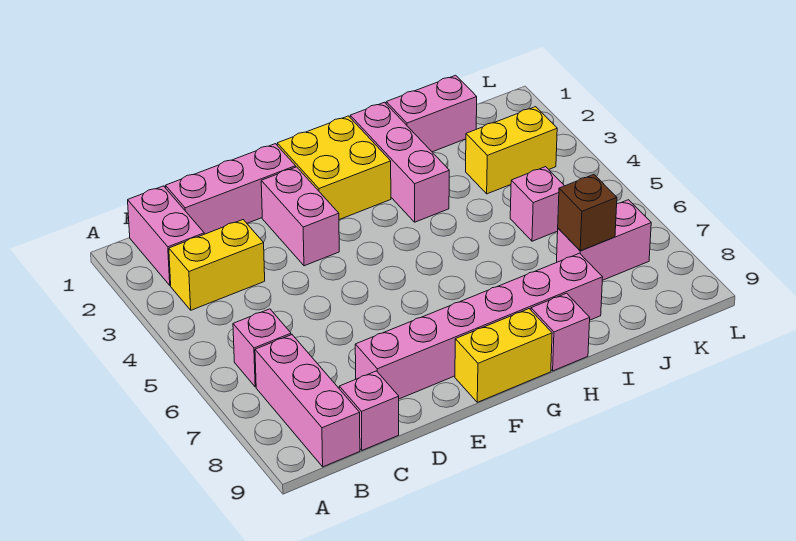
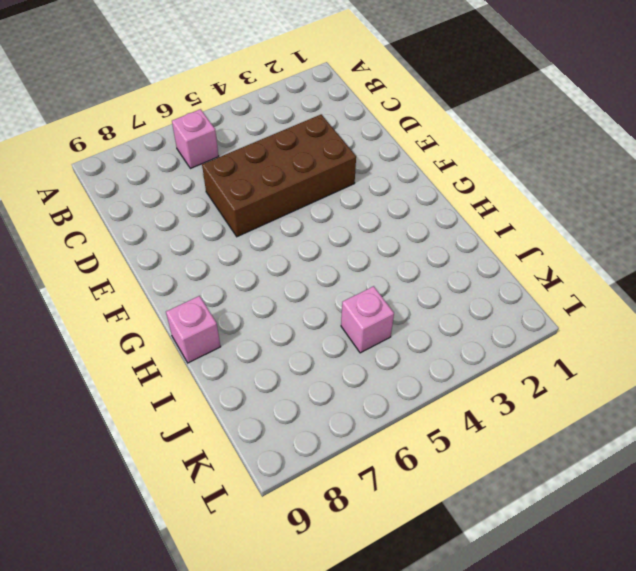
brown 2x4 brick [202,114,356,237] -> pink 1x2 brick [261,167,339,266]
none -> pink 1x2 brick [128,186,204,285]
none -> yellow 1x2 brick [169,220,265,310]
none -> pink 1x3 brick [255,335,360,467]

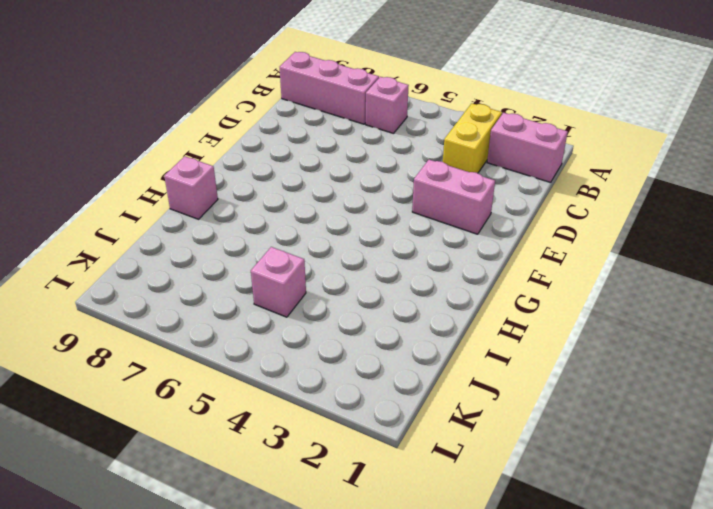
none -> pink 1x3 brick [165,144,296,234]
none -> pink 1x1 brick [339,371,399,450]
none -> pink 1x6 brick [355,253,603,399]

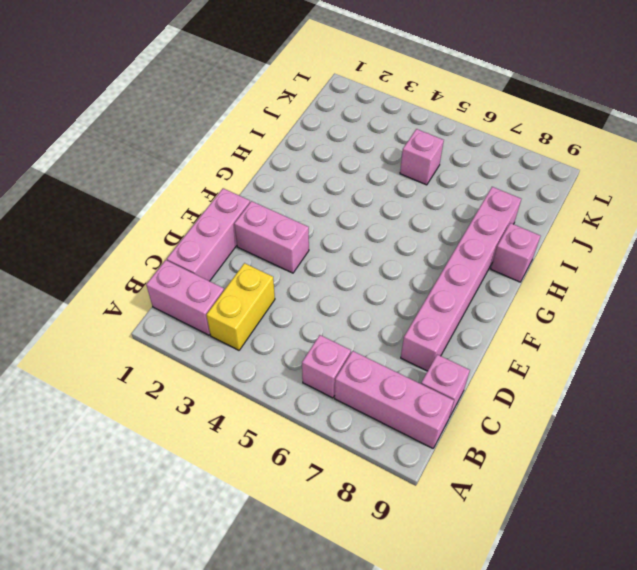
none -> yellow 2x2 brick [277,116,391,220]
none -> yellow 1x2 brick [455,309,552,402]
none -> pink 1x3 brick [350,102,449,222]

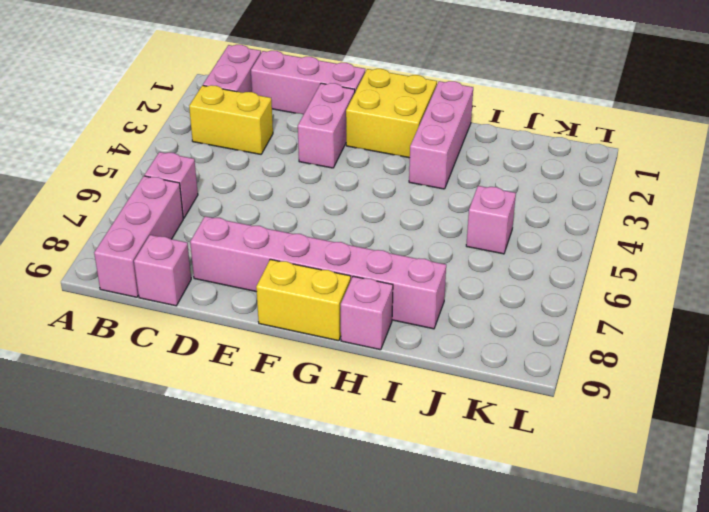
none -> pink 1x2 brick [386,75,477,152]
none -> yellow 1x2 brick [466,107,557,194]
none -> pink 1x2 brick [557,200,651,280]

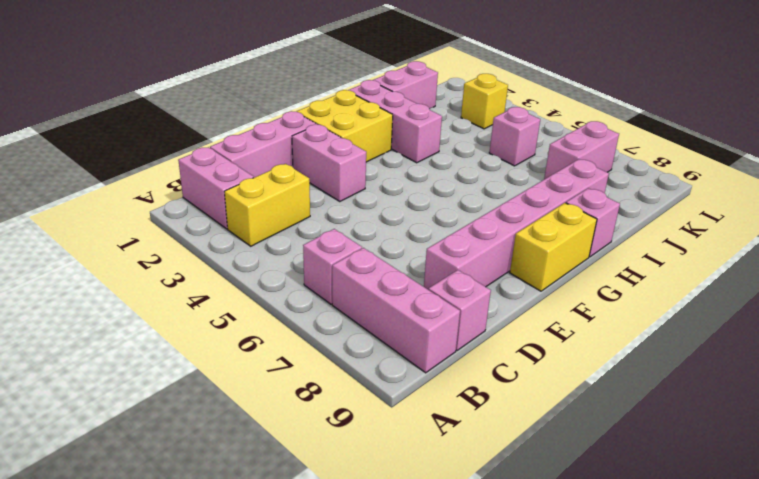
yellow 1x1 brick [461,74,508,129] -> yellow 1x2 brick [466,107,557,194]
none -> brown 1x1 brick [558,175,617,251]

